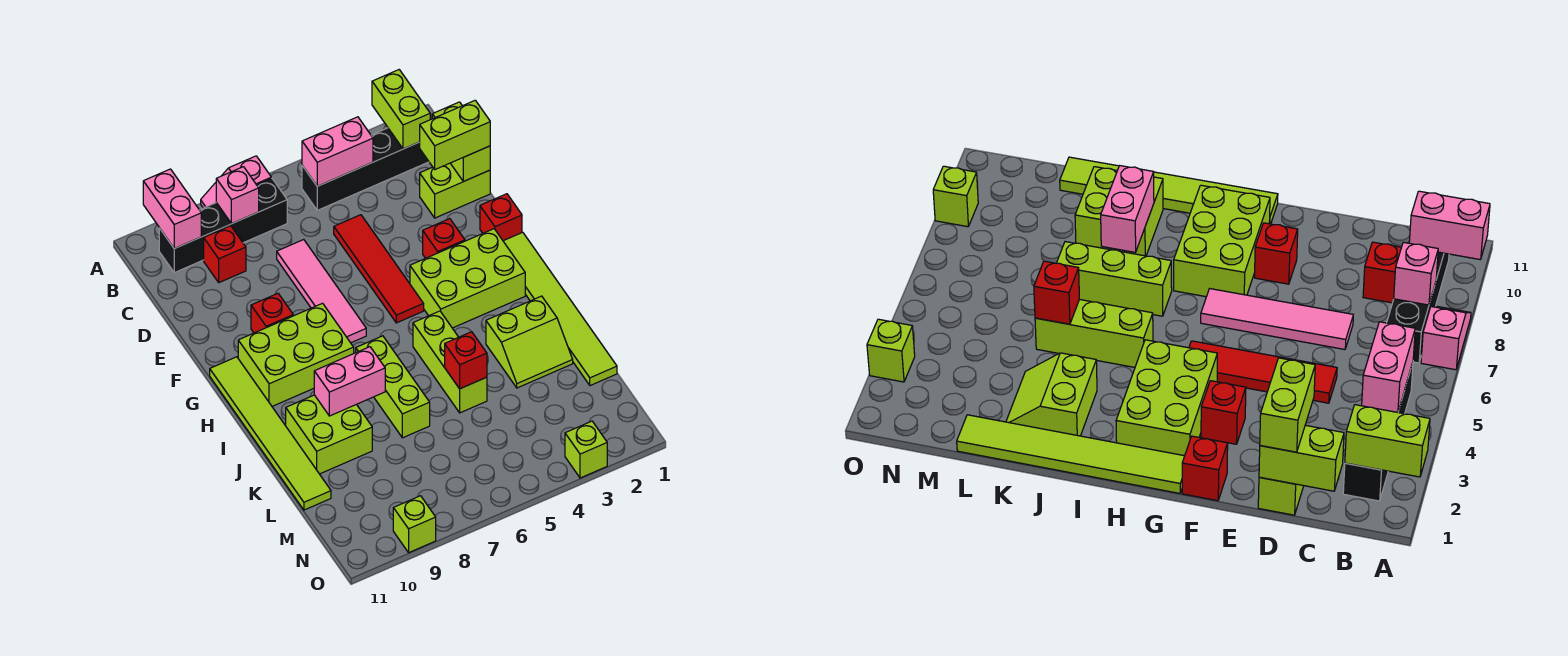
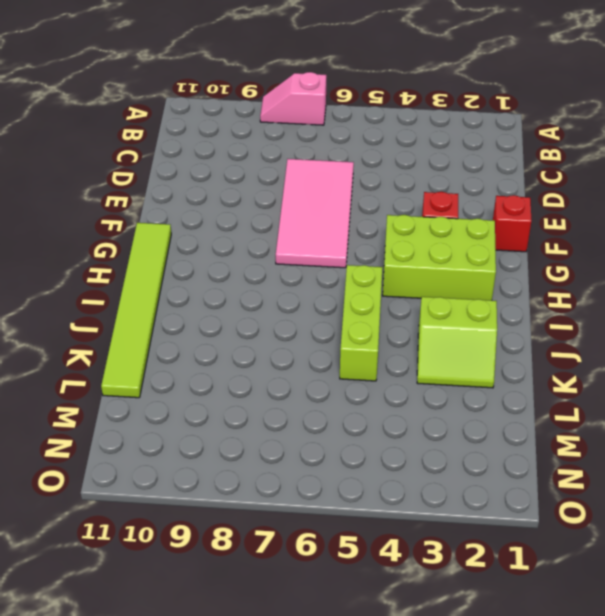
pink 2x4 tile [276,159,354,268] -> pink 1x4 tile [277,240,366,343]
none -> black 1x4 brick [302,128,429,210]
none -> black 1x4 brick [159,178,287,273]
none -> red 1x1 brick [204,226,246,283]

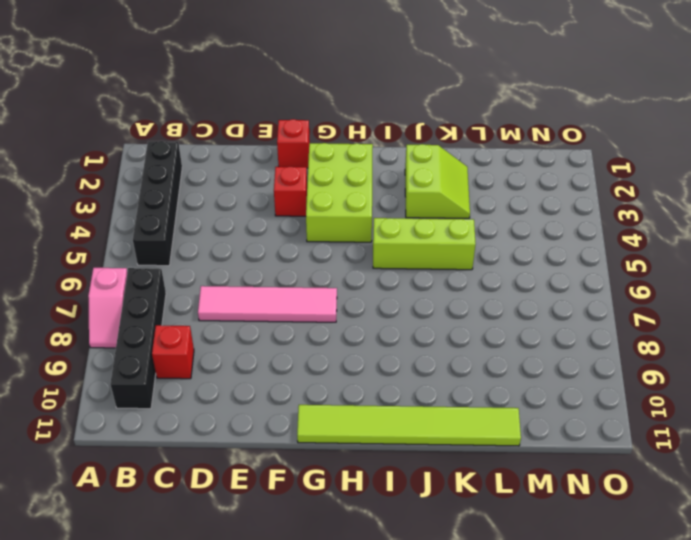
none -> lime 1x2 brick [420,163,490,218]
none -> red 1x4 tile [334,215,424,323]
none -> red 1x1 brick [251,293,293,333]

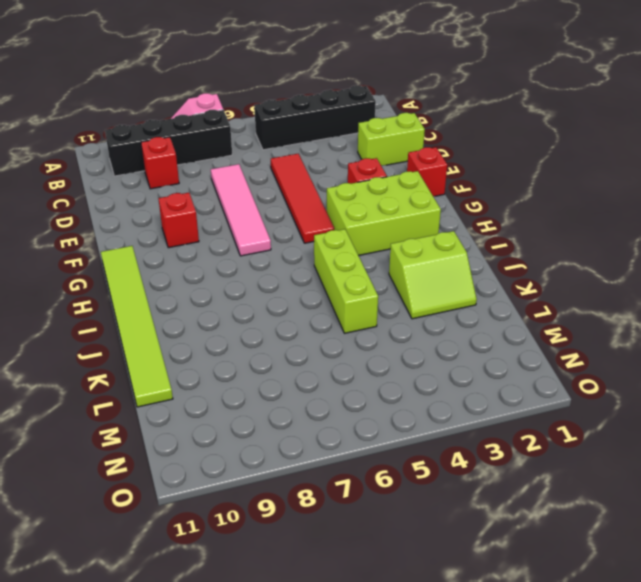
none -> lime 1x6 tile [503,232,617,386]
none -> lime 2x3 brick [238,303,354,406]
none -> lime 1x3 brick [356,336,430,438]

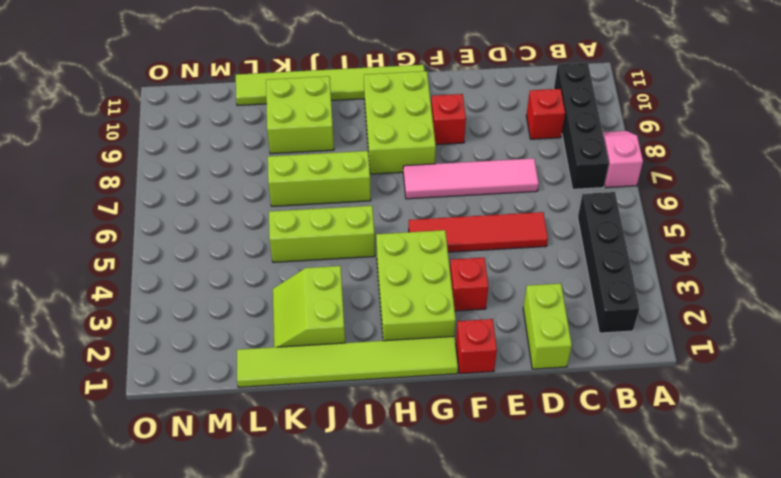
none -> lime 1x1 brick [565,421,607,478]
none -> lime 1x1 brick [393,496,436,553]
none -> lime 1x2 brick [372,70,430,149]

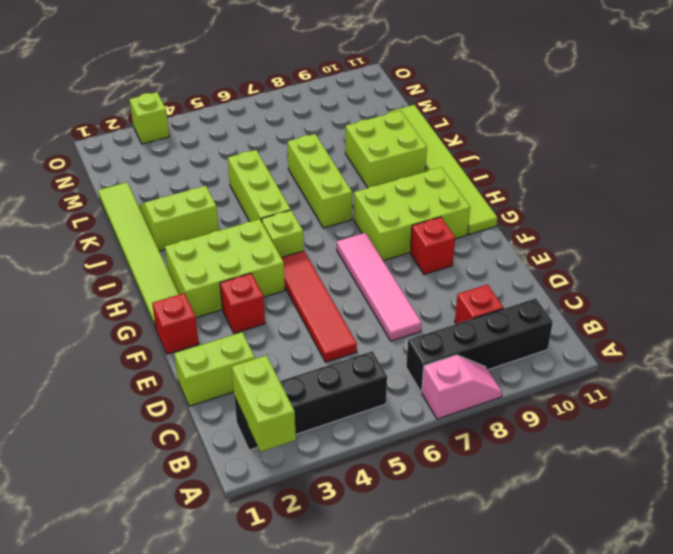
lime 1x1 brick [261,210,304,258] -> lime 1x1 brick moved to [393,496,436,553]
none -> pink 1x2 brick [143,169,201,249]
none -> pink 1x2 brick [302,117,373,186]
none -> pink 1x1 brick [216,167,259,224]

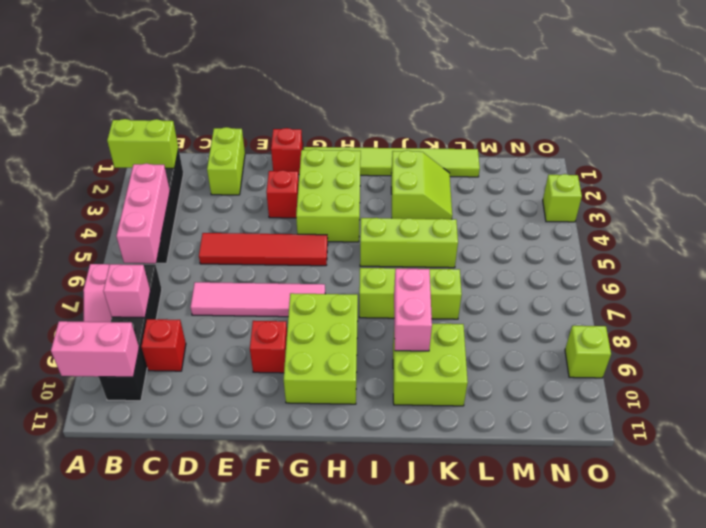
pink 1x3 brick [116,164,170,263] -> pink 1x2 brick [302,117,373,186]
none -> lime 1x6 tile [210,357,331,510]
none -> lime 1x2 brick [432,102,490,182]
none -> red 1x1 brick [445,332,487,389]

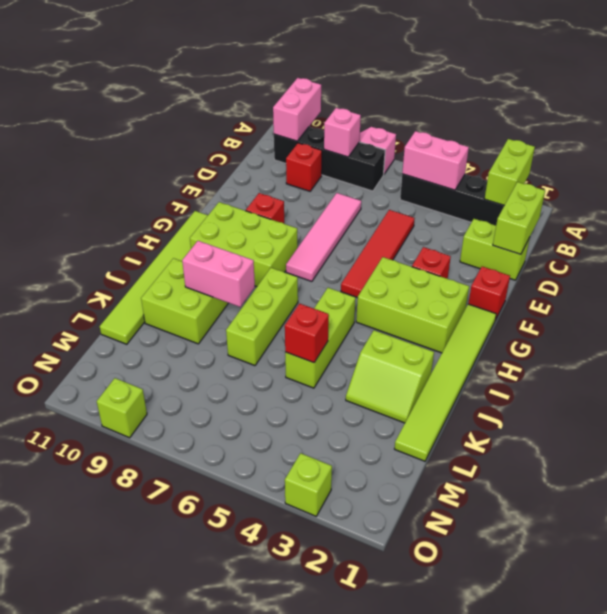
none -> lime 1x2 brick [420,100,490,169]

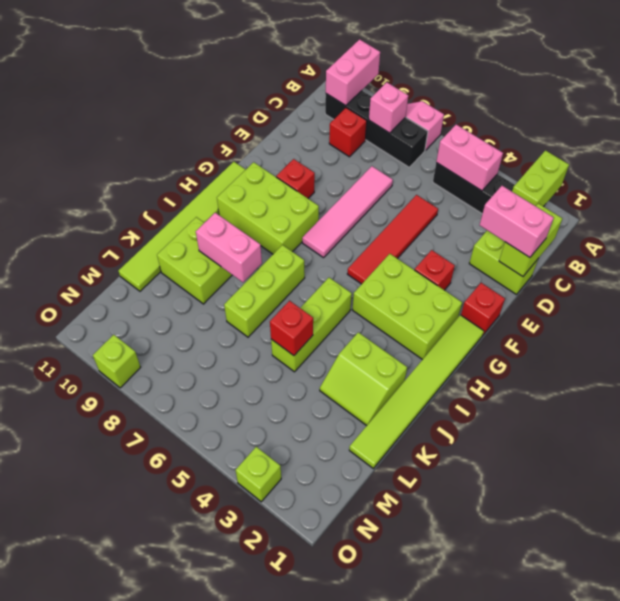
pink 1x2 brick [480,186,554,258] -> lime 1x2 brick [420,100,490,169]

